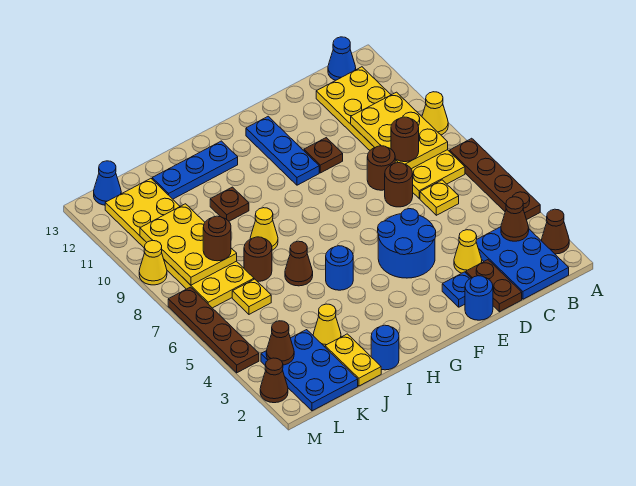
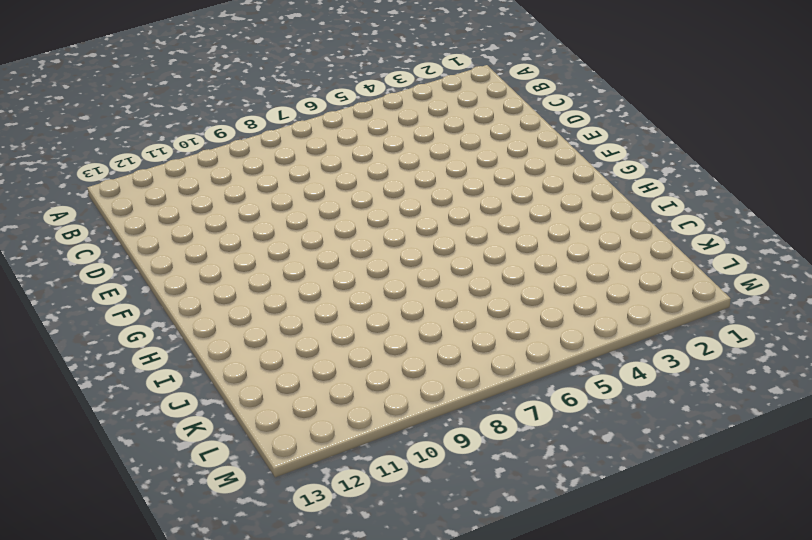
none -> brown 1x1 cone [542,209,569,254]
none -> brown 1x4 plate [450,138,540,220]
none -> yellow 1x1 cone [422,92,448,135]
none -> blue 2x3 plate [476,227,569,299]

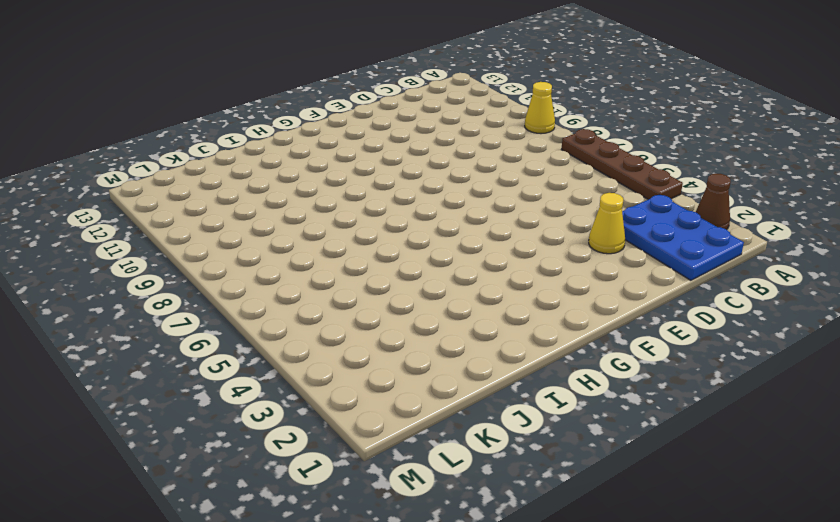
none -> yellow 2x6 plate [316,67,465,198]
none -> blue 1x1 cone [328,37,356,80]
none -> yellow 1x1 plate [420,180,459,215]
none -> brown 1x2 plate [466,260,522,312]

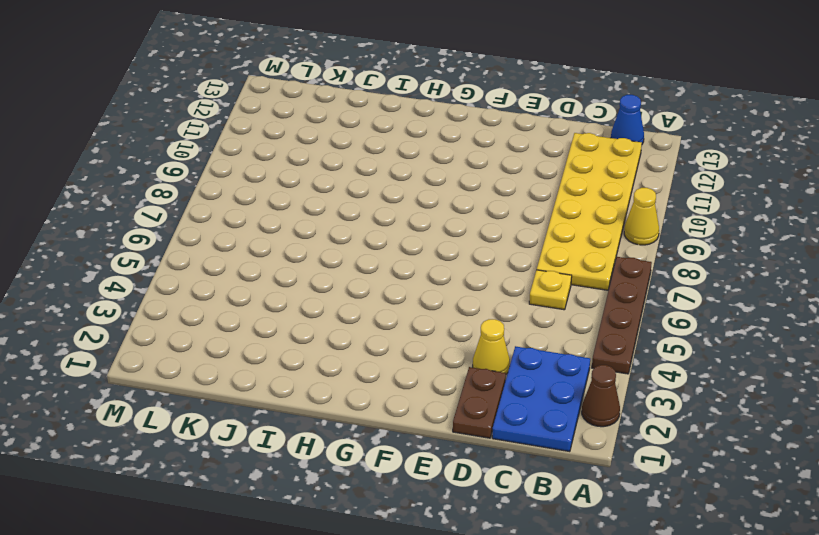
none -> brown 1x1 round brick [385,163,413,207]
none -> brown 1x1 round brick [367,146,395,190]
none -> blue 1x1 round brick [465,276,493,320]
none -> blue 1x1 plate [442,272,470,307]

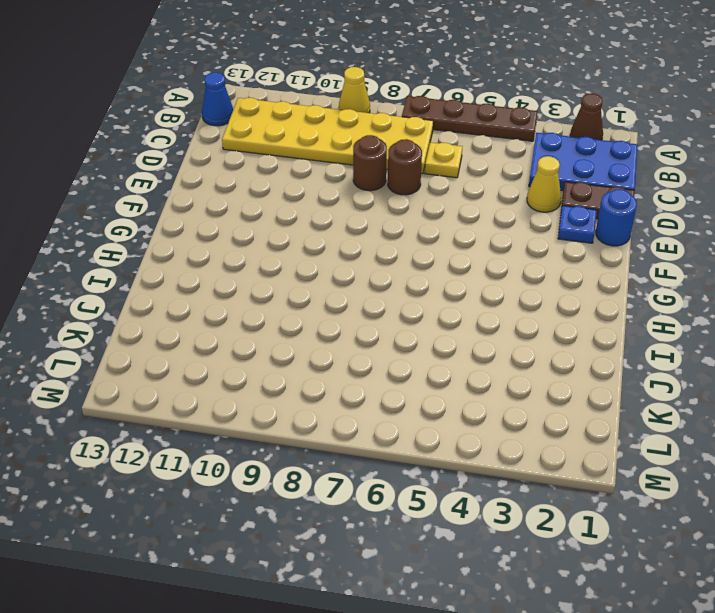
none -> blue 2x2 round brick [378,209,436,278]
none -> brown 1x1 plate [304,138,343,173]
none -> blue 1x3 plate [246,116,319,185]
none -> blue 1x1 round brick [326,246,353,290]

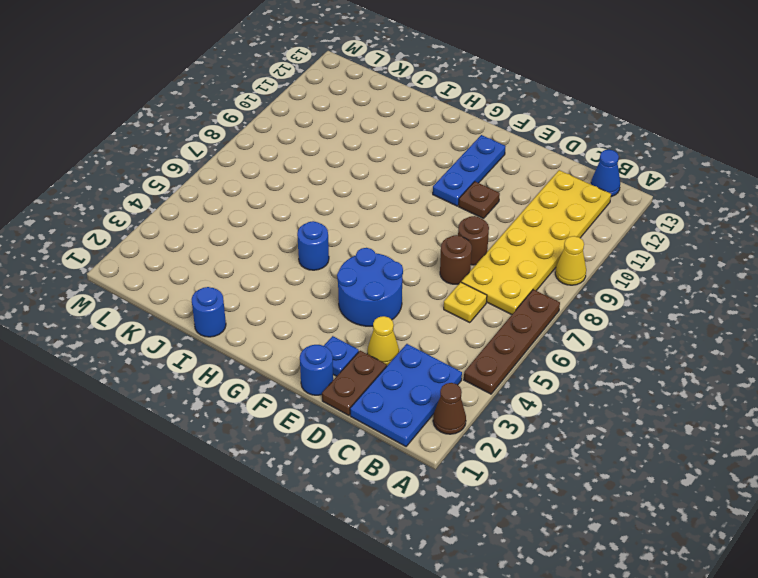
none -> blue 1x3 plate [152,141,238,199]
none -> brown 1x1 cone [285,241,313,286]
none -> yellow 1x1 cone [250,208,278,250]
none -> brown 1x1 plate [210,187,249,221]

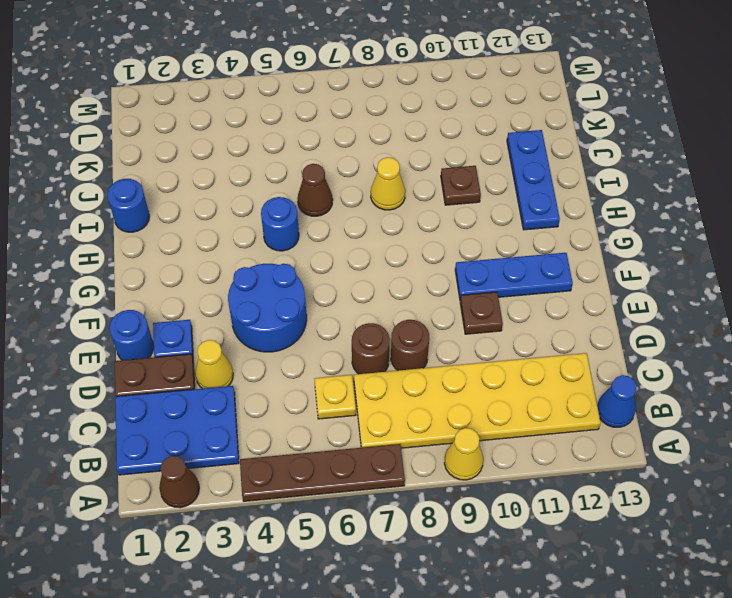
none -> yellow 1x2 plate [325,334,381,386]
none -> yellow 1x1 cone [313,304,341,347]
none -> brown 1x1 round brick [244,237,272,281]
none -> blue 2x3 plate [261,330,358,411]

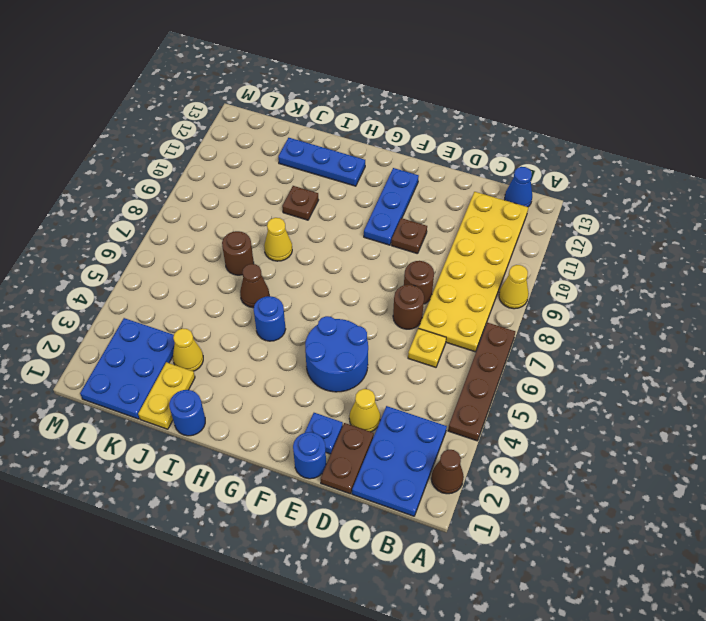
none -> yellow 1x1 plate [232,279,271,314]
none -> yellow 2x6 plate [105,178,254,308]
none -> blue 1x1 cone [94,161,121,205]
none -> brown 1x1 cone [260,358,288,403]

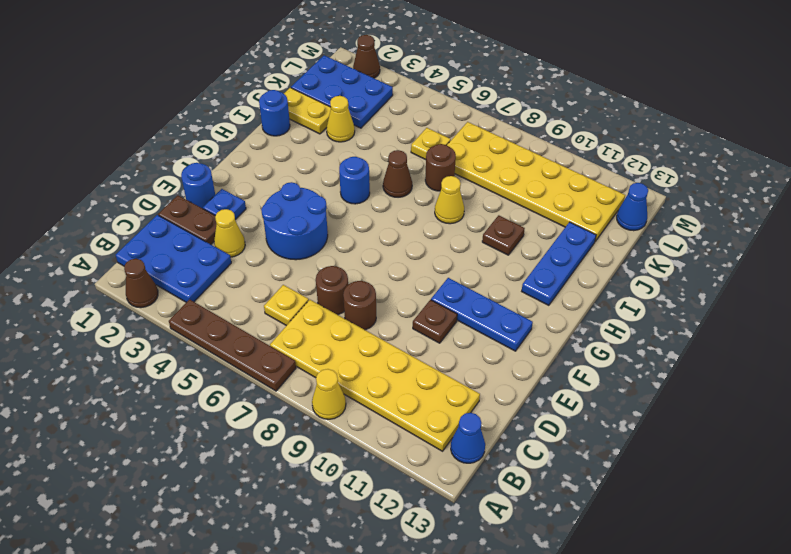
none -> brown 1x4 plate [168,287,259,373]
none -> yellow 1x1 cone [139,241,167,285]
none -> brown 1x1 cone [501,197,529,241]
none -> yellow 2x3 plate [351,92,448,169]

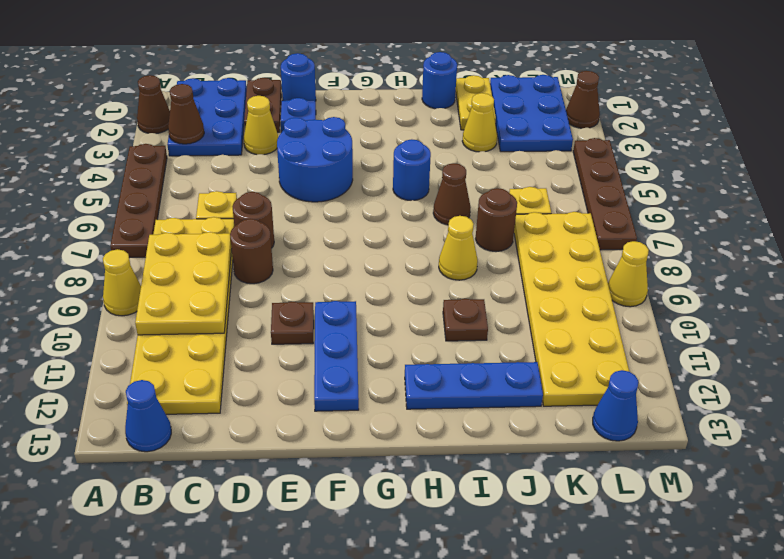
none -> yellow 2x3 plate [140,204,237,285]
none -> brown 1x1 cone [266,321,294,365]
none -> brown 1x1 round brick [391,117,419,162]
none -> brown 1x1 round brick [203,216,231,261]

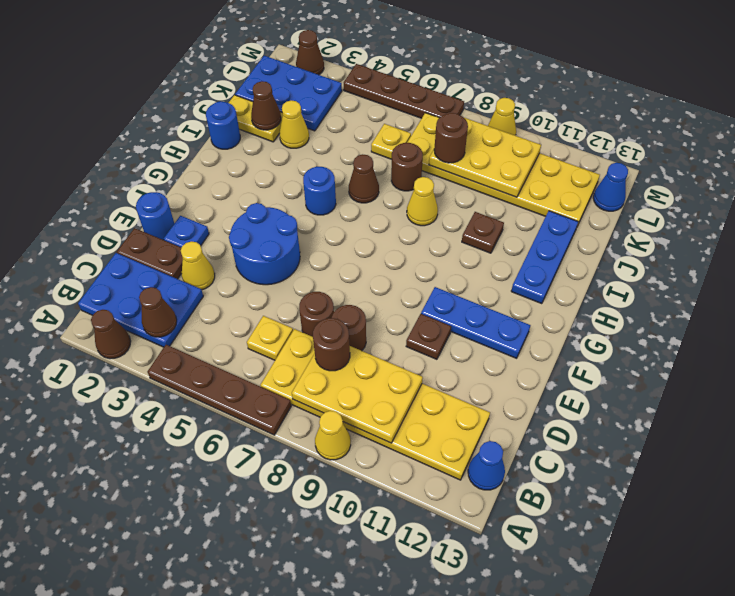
brown 1x1 cone [251,81,281,130] -> brown 1x1 cone moved to [266,321,294,365]

